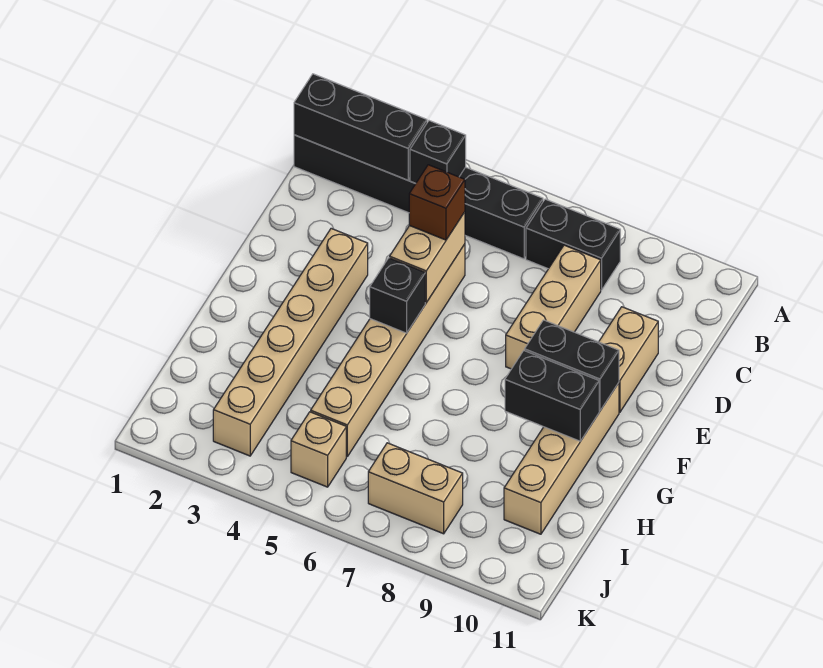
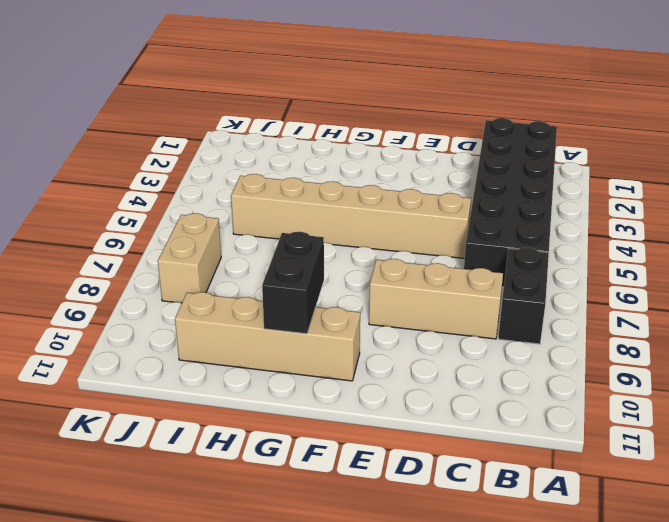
black 2x6 brick [464,118,557,287] -> black 1x6 brick [294,135,543,259]
none -> tan 1x2 brick [599,307,658,413]
none -> tan 1x6 brick [213,229,368,456]
none -> tan 1x1 brick [291,412,346,487]

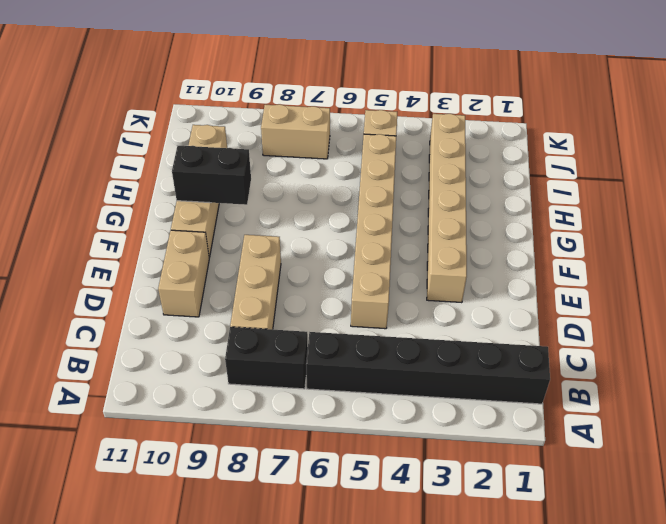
none -> black 1x3 brick [294,74,427,180]
none -> black 1x1 brick [410,121,466,184]
none -> tan 1x2 brick [390,212,465,302]

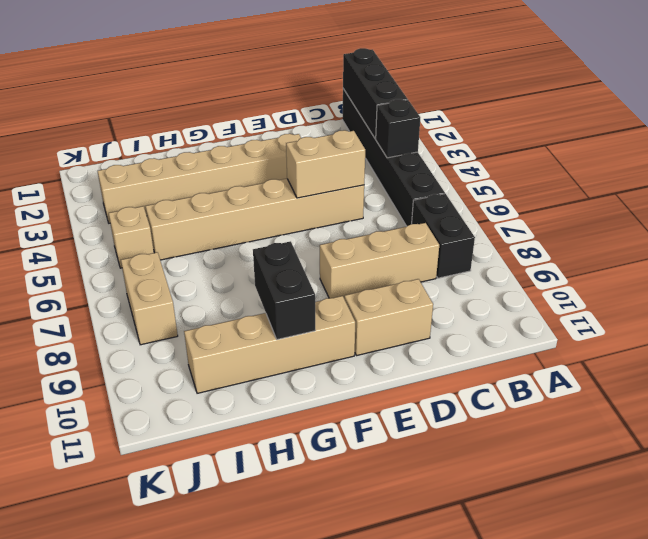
none -> black 1x1 brick [370,258,425,333]
none -> black 1x2 brick [525,320,619,411]
none -> brown 1x1 brick [409,165,465,240]

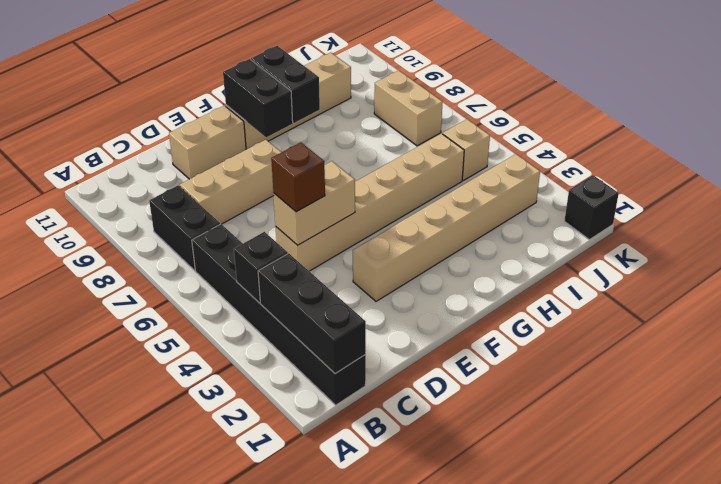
black 1x1 brick [564,175,619,240] -> black 1x1 brick moved to [370,258,425,333]

